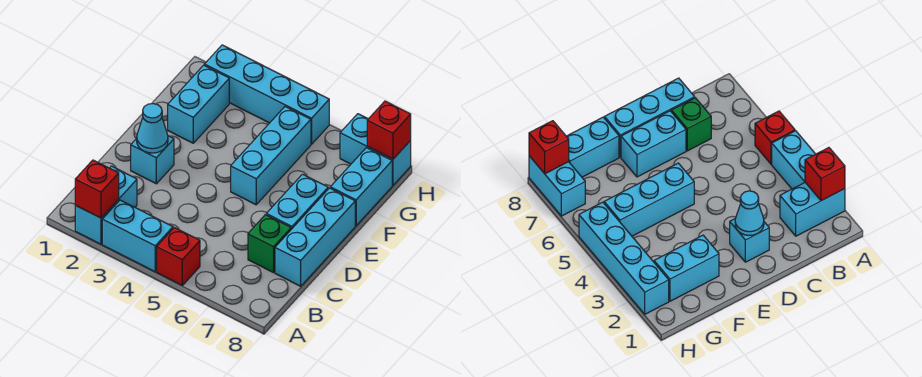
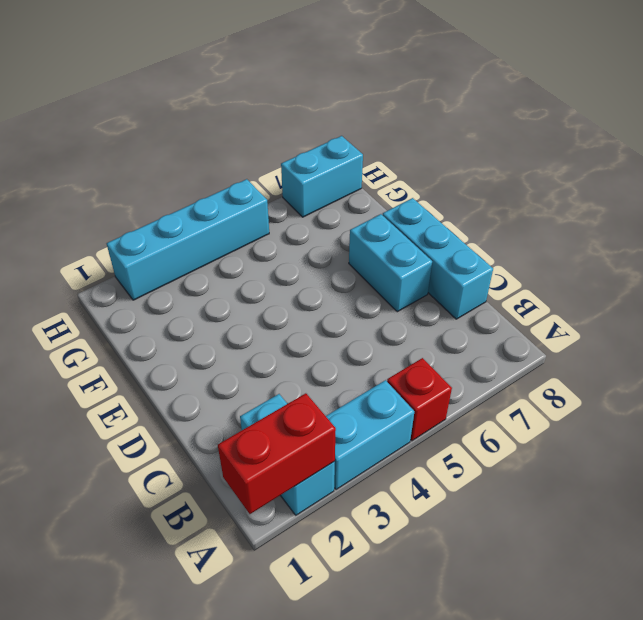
red 1x2 brick [218,393,336,514] -> red 1x1 brick [75,160,119,218]
none -> green 1x1 brick [248,215,291,273]
none -> cyan 1x1 brick [131,136,174,184]
none -> cyan 1x3 brick [231,107,311,205]

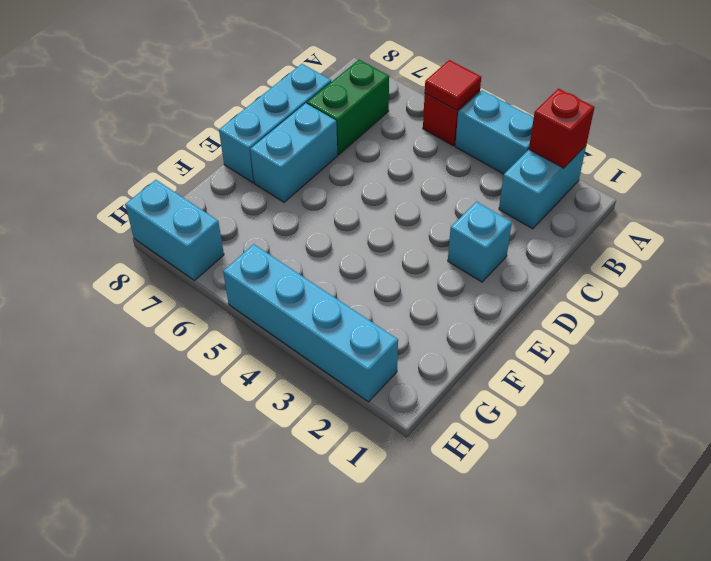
red 1x1 tile [425,60,481,110] -> none
green 1x2 brick [307,60,389,155] -> green 1x1 brick [248,215,291,273]
none -> cyan 1x3 brick [231,107,311,205]
none -> cyan 1x2 brick [168,65,229,143]
none -> cyan 1x2 brick [330,148,392,226]

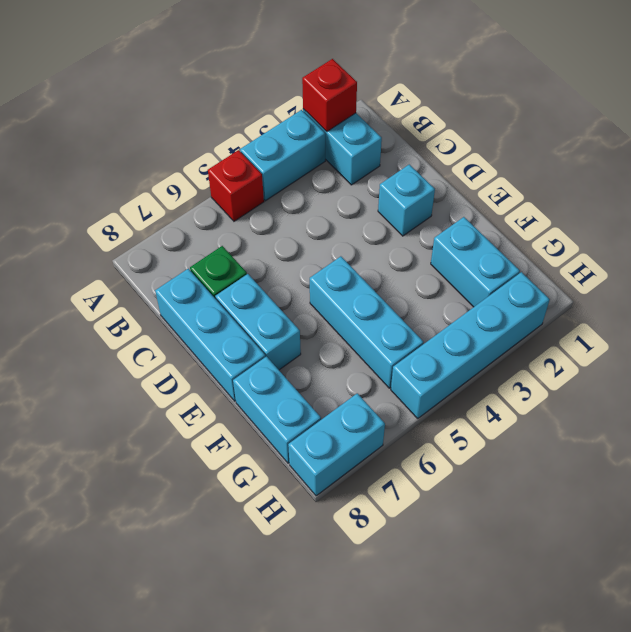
none -> cyan 1x1 cone [137,104,168,153]
none -> red 1x1 brick [367,101,411,159]

